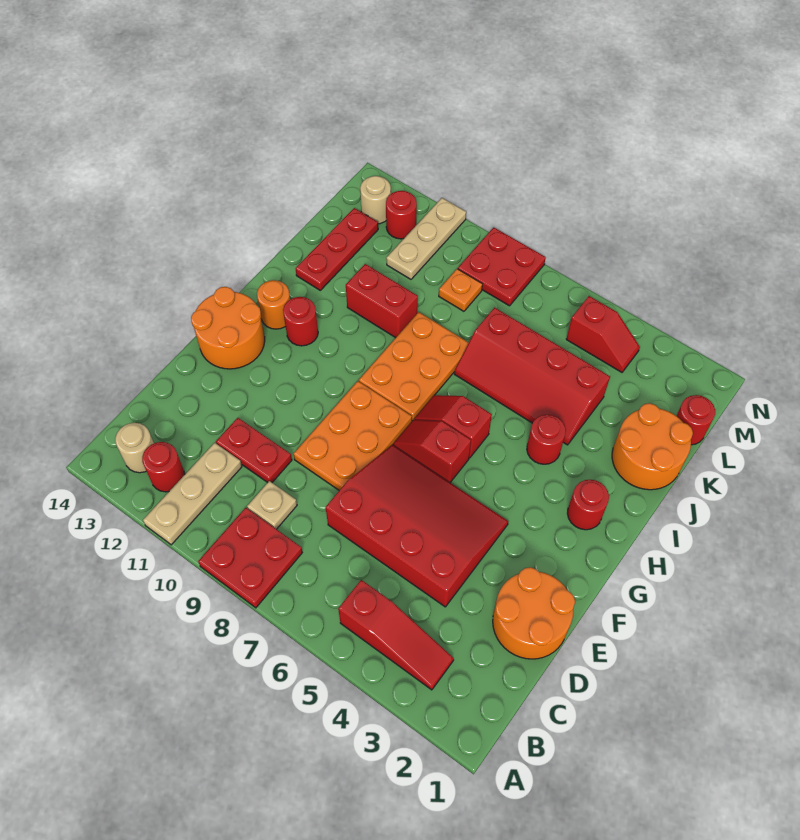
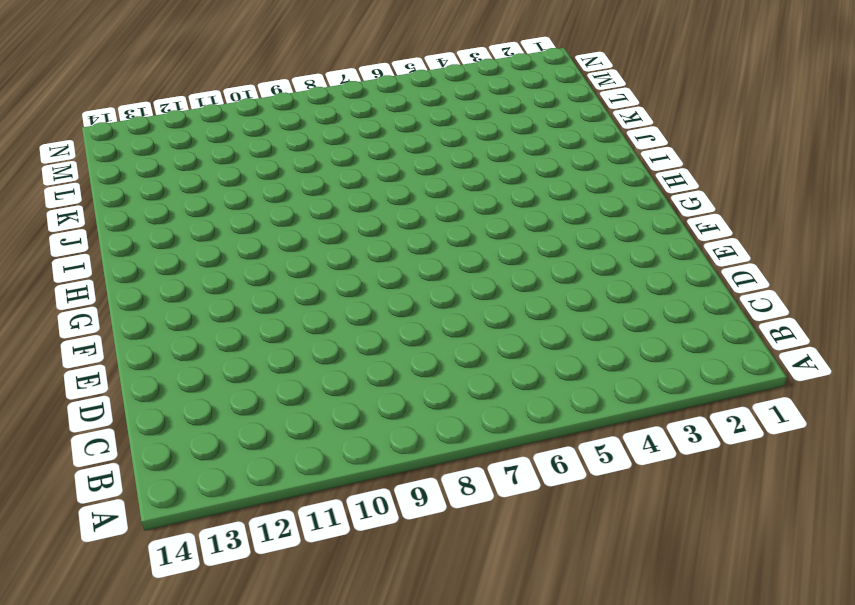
none -> red 2x2 plate [198,508,302,608]
none -> tan 1x3 plate [143,443,242,545]
none -> red 1x3 slope [338,580,454,690]

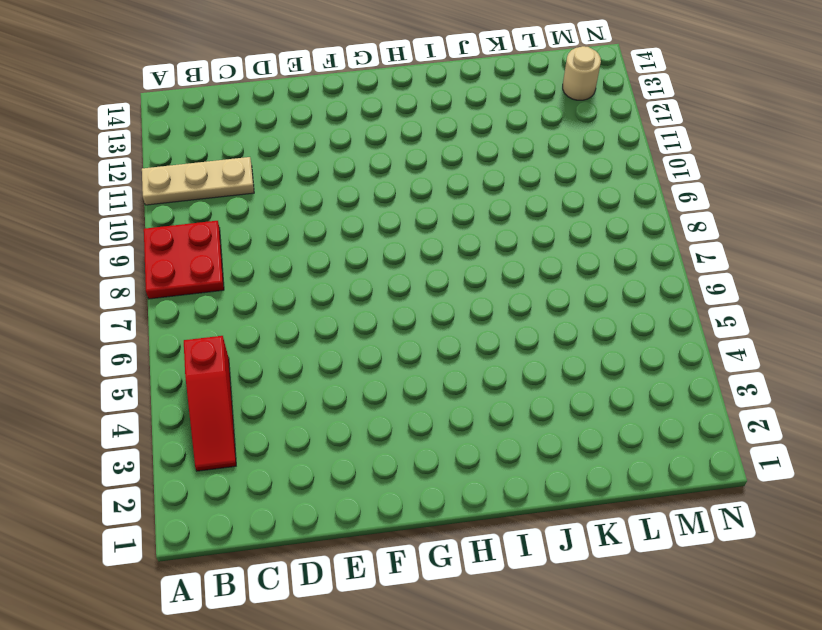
none -> red 1x1 round brick [142,442,185,492]
none -> tan 1x1 round brick [115,423,154,473]
none -> tan 1x1 plate [247,481,297,529]

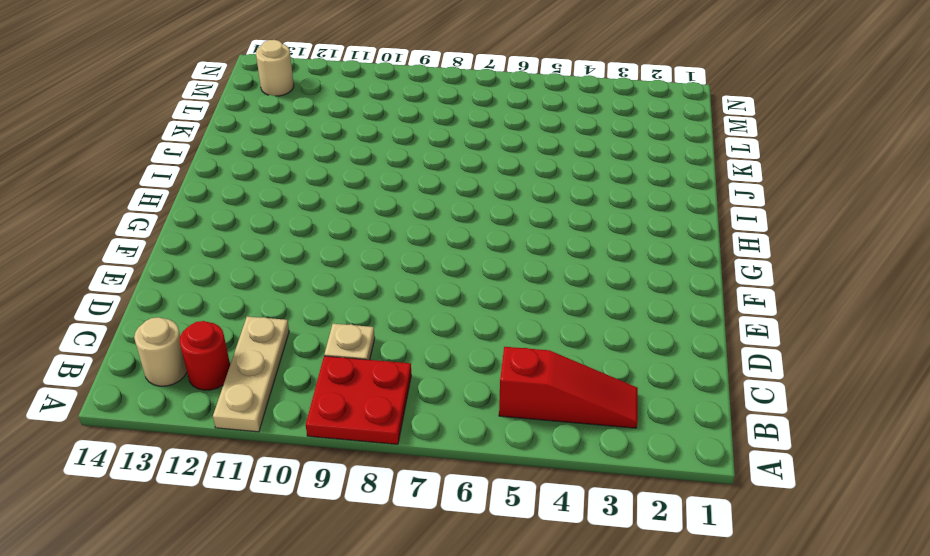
none -> orange 2x2 round brick [493,567,575,659]
none -> red 3x4 slope [326,445,508,607]
none -> red 1x2 plate [216,418,292,483]

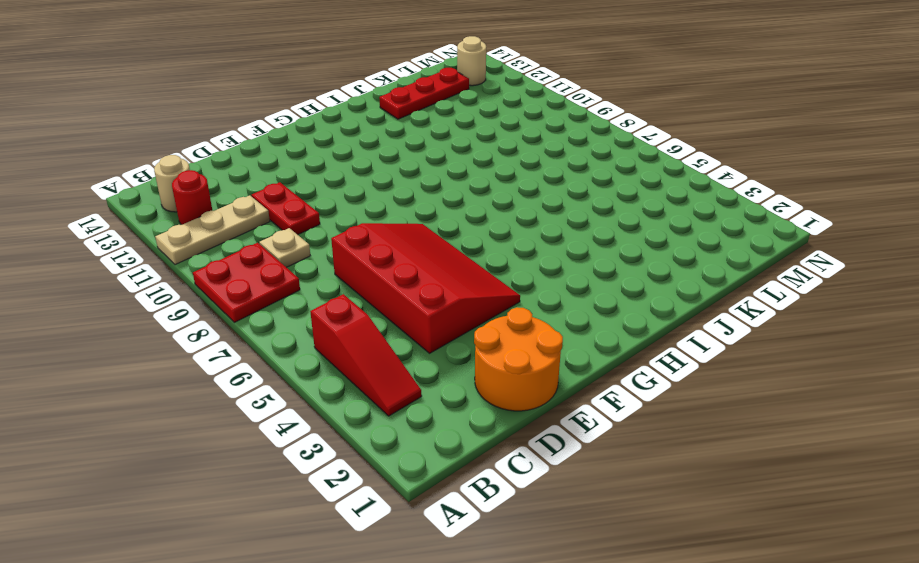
none -> orange 2x3 plate [293,381,412,490]
none -> orange 2x2 round brick [191,287,265,369]
none -> red 1x2 slope [393,420,471,482]

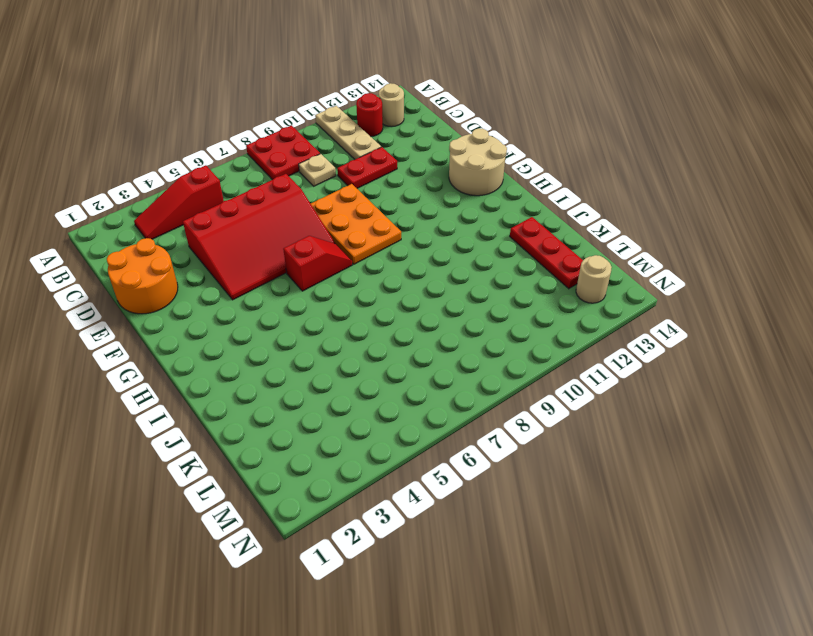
tan 2x2 round brick [449,128,507,196] -> orange 2x2 round brick [191,287,265,369]
none -> red 1x1 round brick [567,480,609,530]
none -> red 1x2 slope [414,395,492,458]
none -> orange 2x3 plate [359,312,469,421]

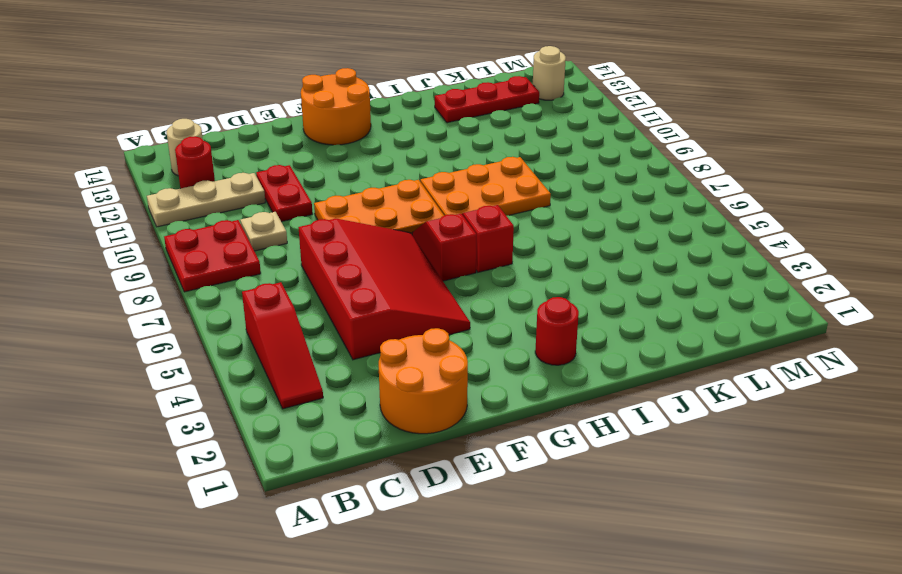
none -> red 1x1 round brick [283,297,318,346]
none -> orange 1x1 round brick [257,280,290,329]
none -> red 1x1 round brick [527,415,566,464]

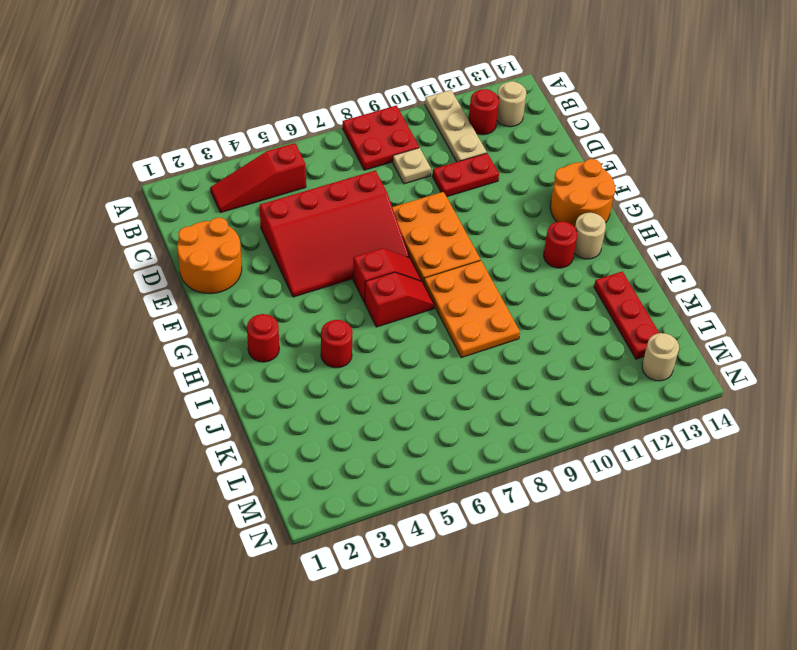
tan 1x1 round brick [574,213,606,259] -> orange 1x1 round brick [257,280,290,329]
none -> orange 2x2 round brick [612,403,693,490]
none -> red 2x4 slope [454,308,610,445]
none -> red 1x2 brick [346,264,418,338]

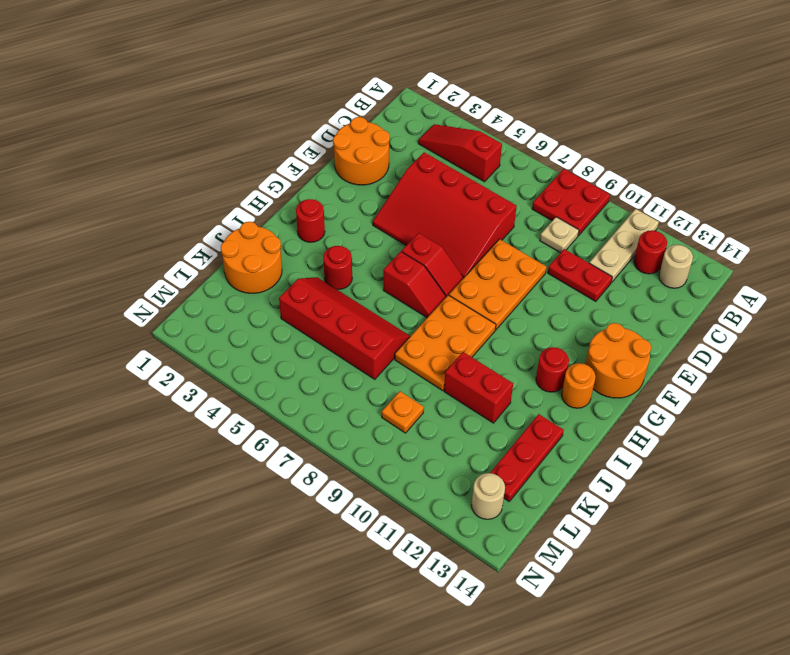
none -> red 1x1 round brick [677,395,715,445]
none -> tan 1x3 plate [386,198,466,279]
none -> red 1x2 slope [566,296,640,372]

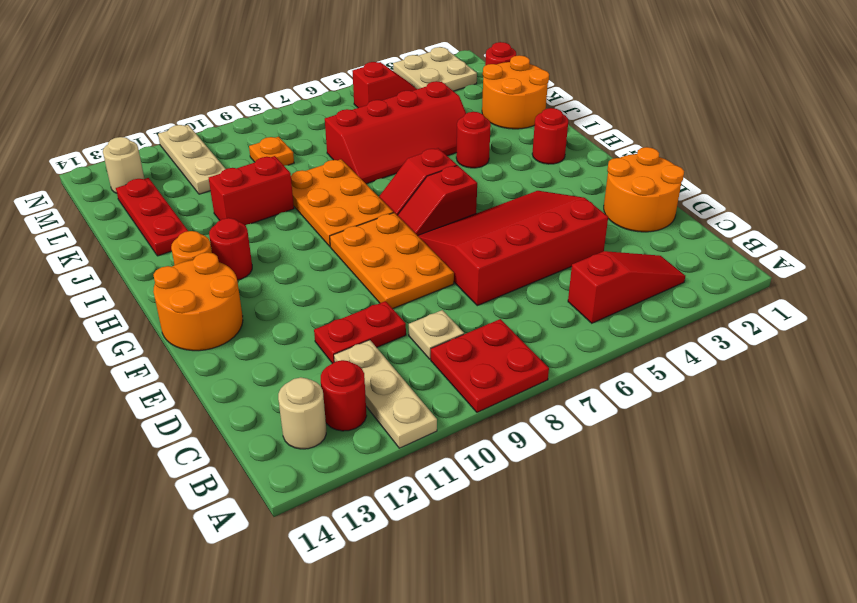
tan 2x2 plate [393,47,477,91] -> none
none -> red 2x2 plate [458,227,546,306]
none -> red 1x1 round brick [386,191,417,239]

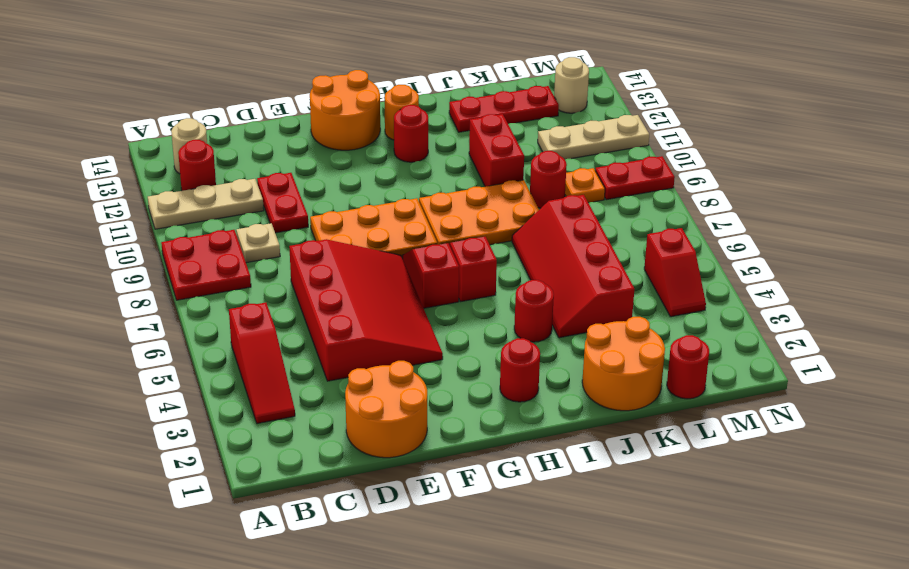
red 1x1 round brick [530,151,567,208] -> red 1x1 round brick moved to [386,191,417,239]
red 1x2 plate [595,156,675,200] -> red 2x2 plate [458,227,546,306]

